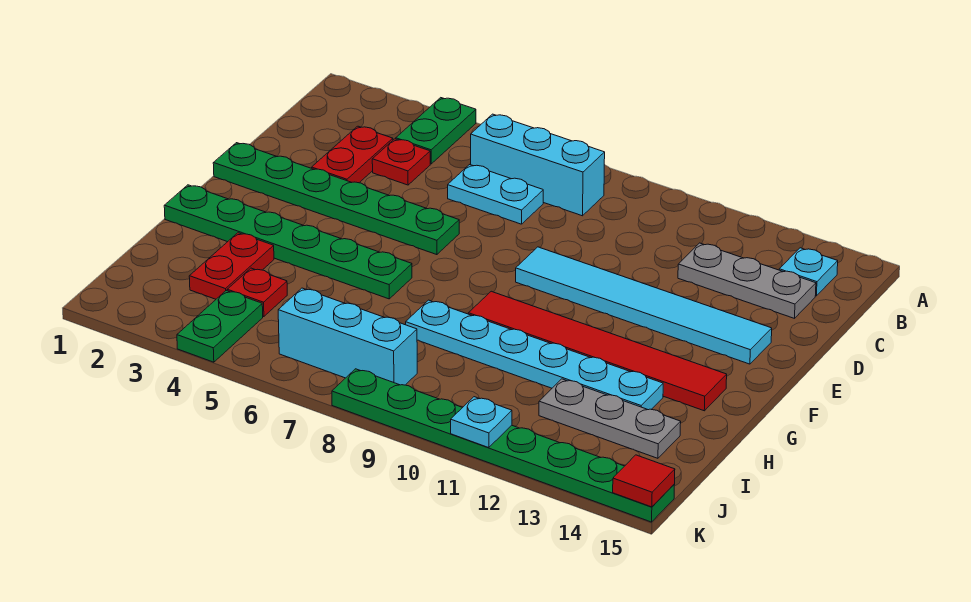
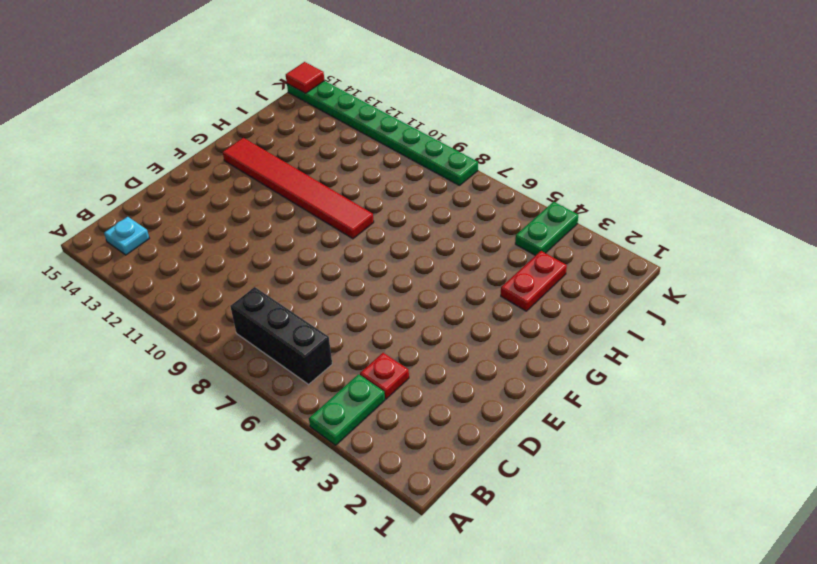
black 1x3 brick [230,287,332,384] -> cyan 1x3 brick [471,114,605,216]
none -> red 1x2 plate [312,126,393,183]
none -> cyan 1x2 plate [448,165,543,224]
none -> grey 1x3 plate [678,243,816,318]

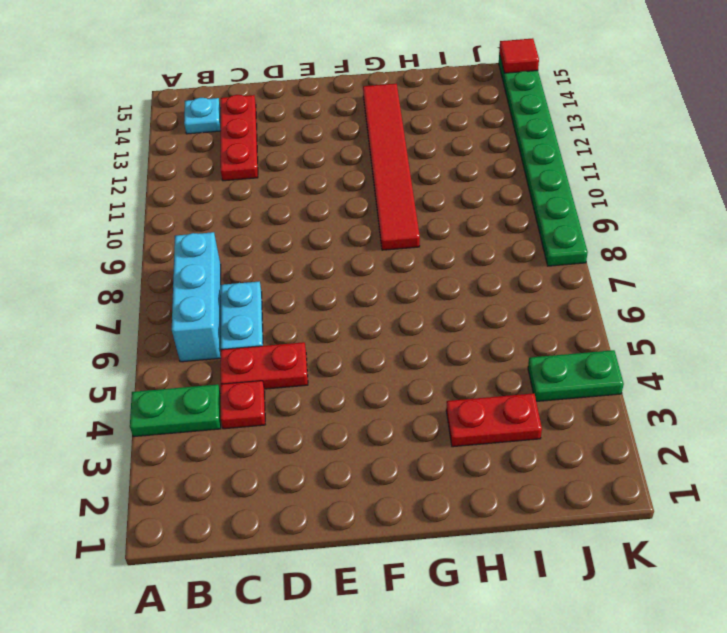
red 1x2 plate [221,342,308,389] -> red 1x2 plate moved to [312,126,393,183]
red 1x3 plate [221,95,258,181] -> grey 1x3 plate [678,243,816,318]
none -> green 1x6 plate [213,143,459,255]
none -> cyan 1x6 tile [516,247,772,364]
none -> green 1x6 plate [164,185,412,299]

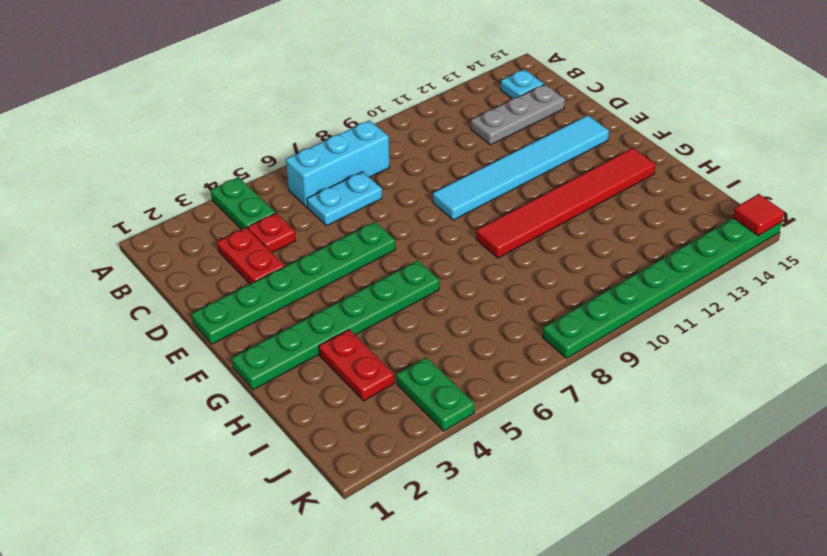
none -> cyan 1x6 plate [406,300,663,410]
none -> red 1x1 plate [227,268,287,317]
none -> grey 1x3 plate [539,379,681,458]

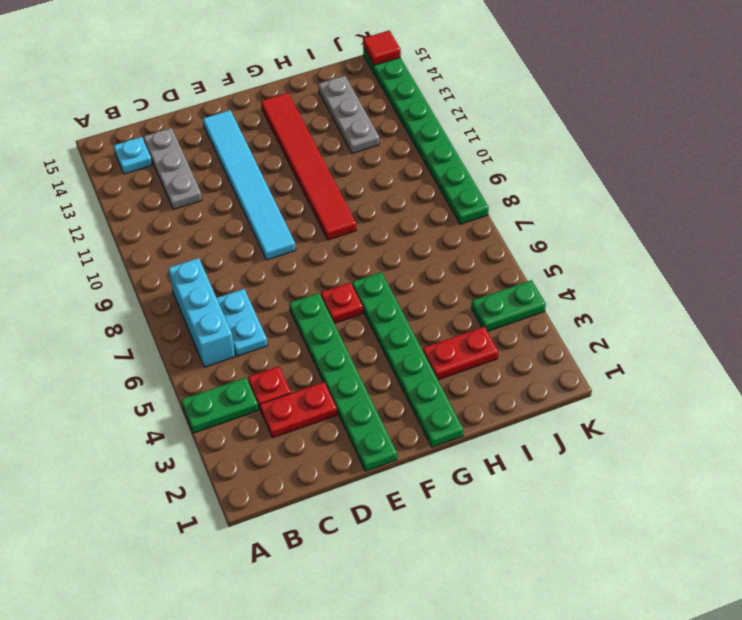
red 1x1 plate [321,283,363,323] -> red 1x1 plate moved to [227,268,287,317]
none -> cyan 1x6 plate [406,300,663,410]
none -> cyan 1x3 brick [278,288,417,385]
none -> cyan 1x1 plate [451,397,512,448]

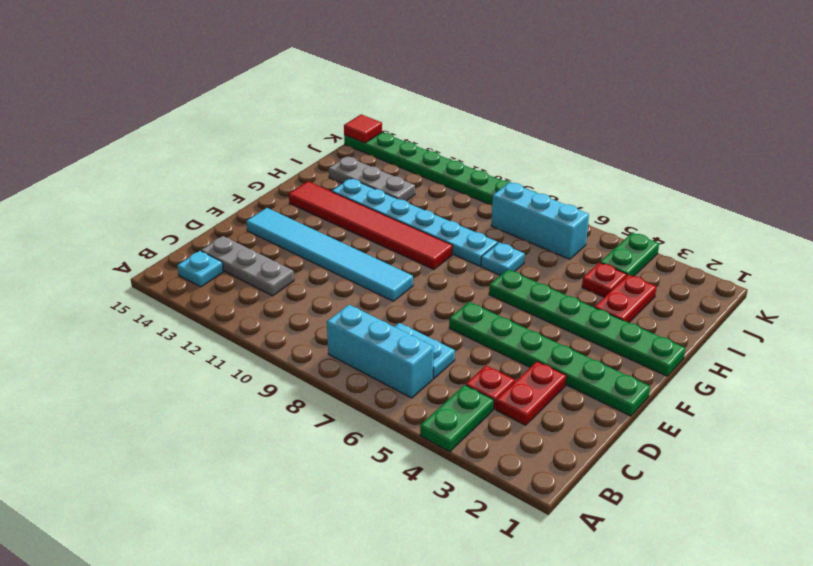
cyan 1x1 plate [481,243,525,275] -> cyan 1x1 plate moved to [451,397,512,448]

